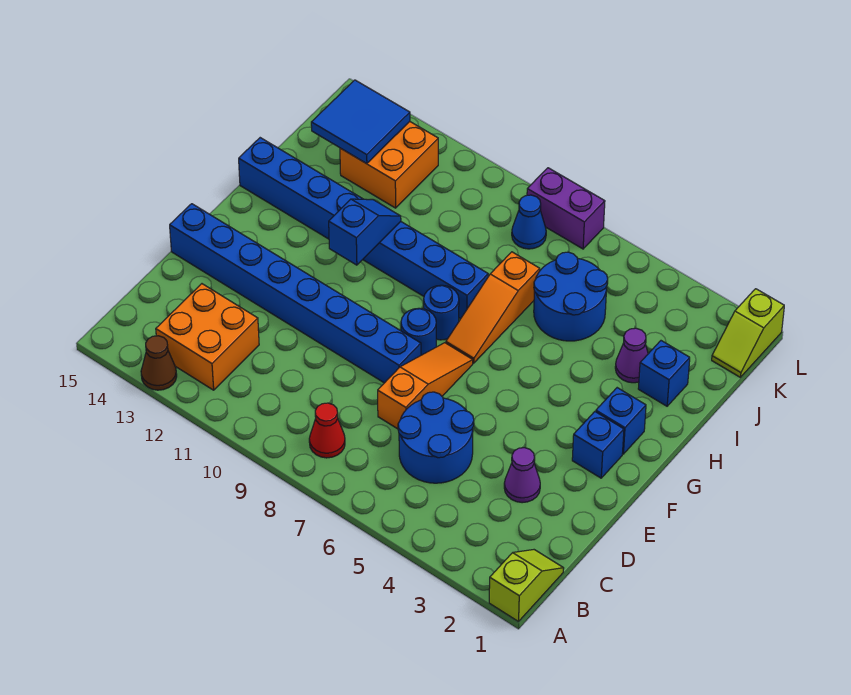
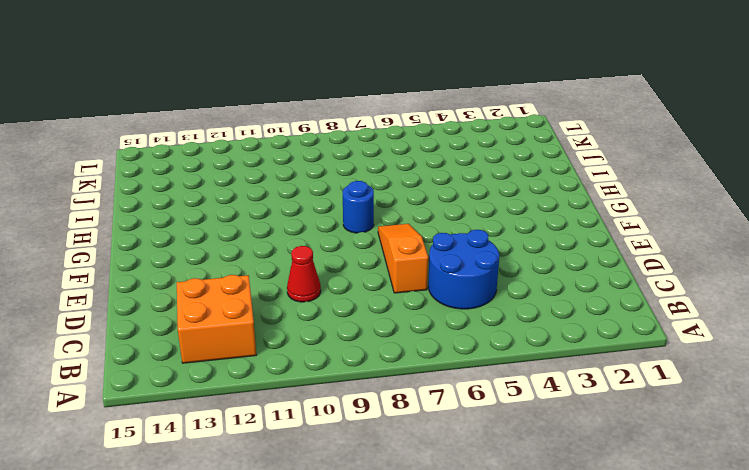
red 1x1 cone [287,246,321,302] -> red 1x1 cone moved to [309,403,345,458]
none -> lime 1x2 slope [489,550,564,622]
none -> brown 1x1 cone [141,336,177,390]
none -> purple 1x1 cone [504,448,540,503]

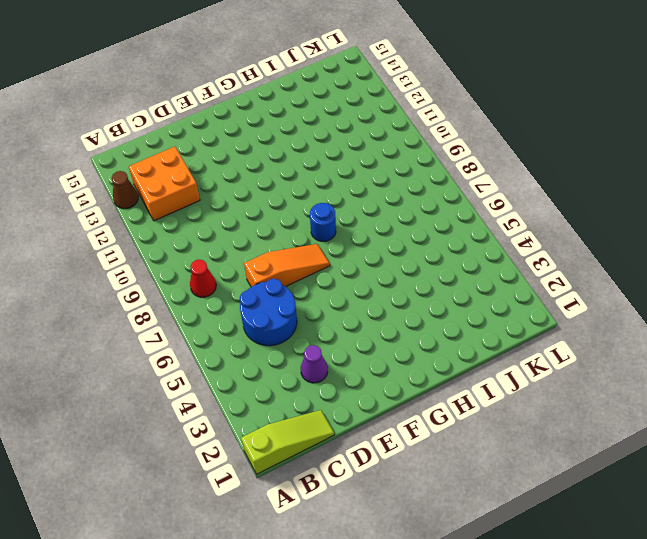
lime 1x3 slope [241,410,334,474] -> lime 1x2 slope [489,550,564,622]
none -> blue 1x8 brick [170,204,421,383]
none -> blue 1x1 brick [572,412,624,478]
none -> blue 1x1 round brick [401,308,436,355]

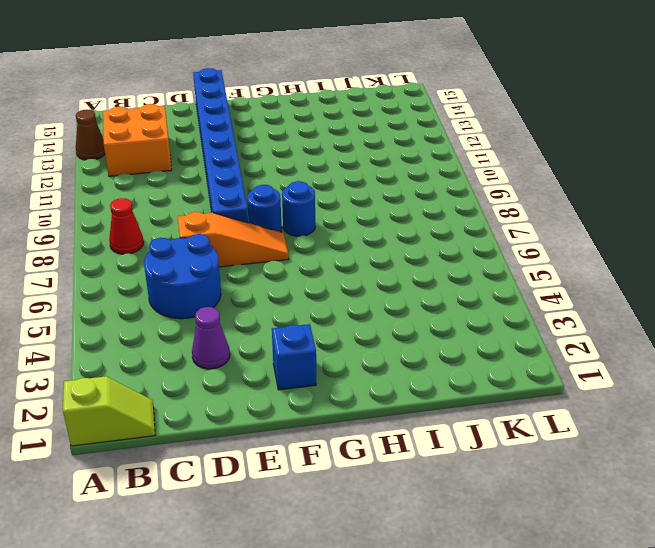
none -> blue 1x1 brick [596,388,646,454]
none -> orange 1x3 slope [446,252,540,363]
none -> blue 1x8 brick [239,138,488,319]

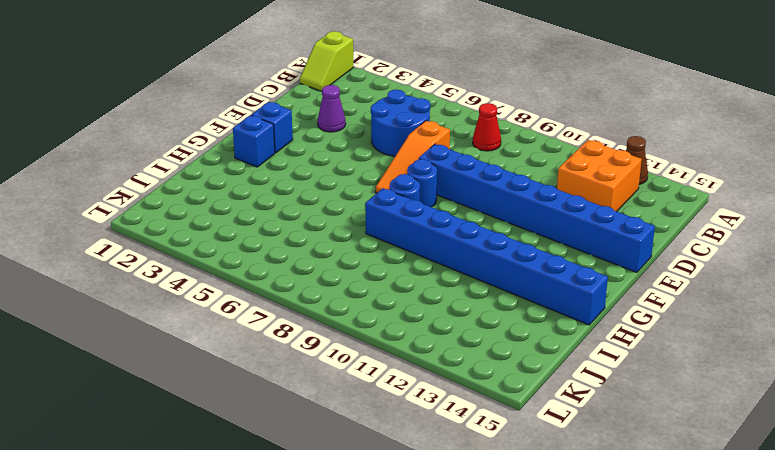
none -> orange 1x3 slope [446,252,540,363]
none -> blue 1x1 brick [638,341,690,406]
none -> purple 1x1 cone [615,328,648,383]

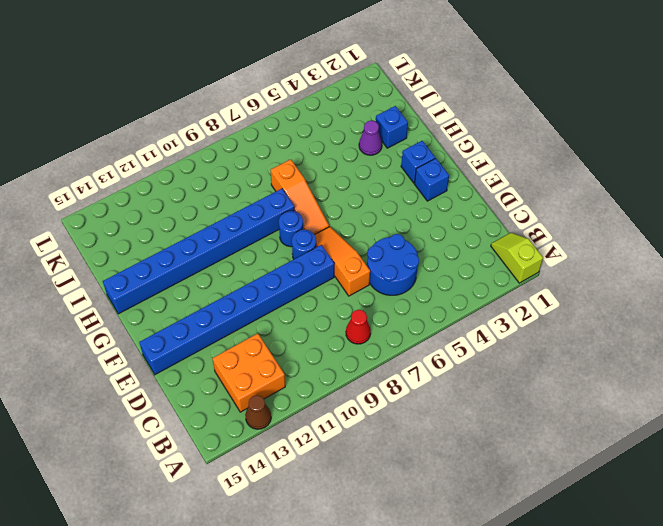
none -> purple 1x1 cone [504,448,540,503]
none -> blue 2x2 round brick [534,252,608,341]
none -> orange 2x2 brick [340,122,438,208]

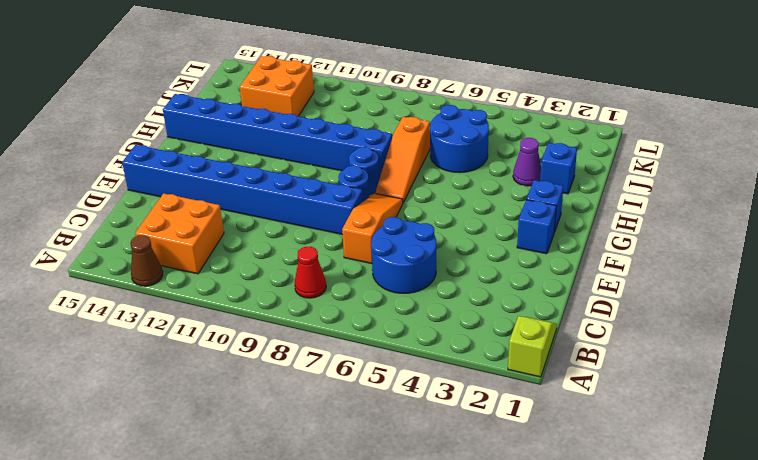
none -> purple 1x1 cone [504,448,540,503]
none -> lime 1x2 slope [712,289,784,377]
none -> blue 1x1 cone [512,195,546,249]

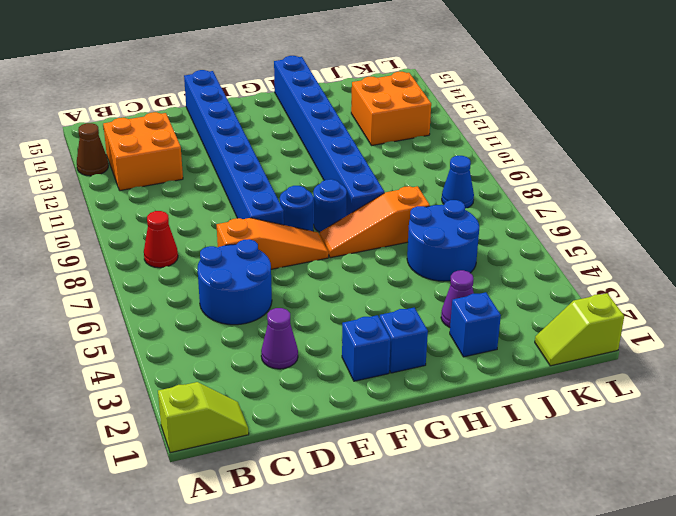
none -> purple 1x2 brick [527,168,605,249]
none -> blue 1x2 slope [329,199,401,265]
none -> blue 2x2 tile [311,80,410,164]

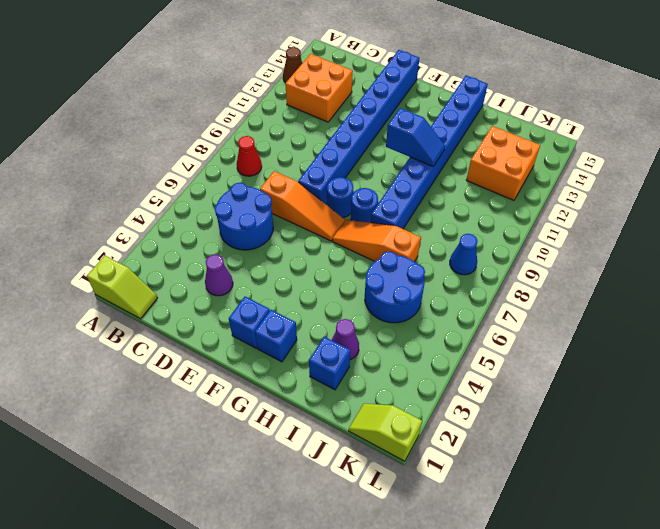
none -> purple 1x2 brick [527,168,605,249]
none -> blue 2x2 tile [311,80,410,164]

